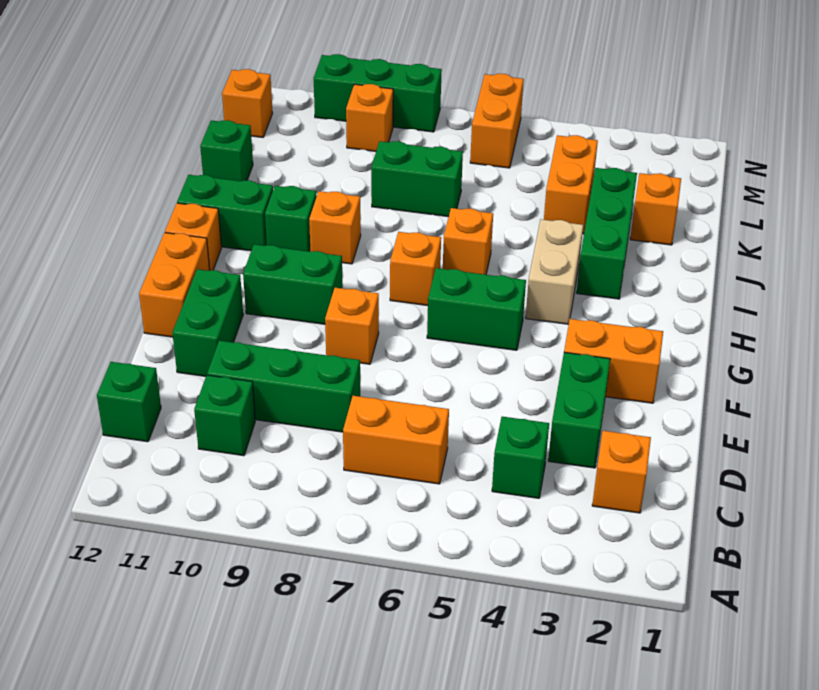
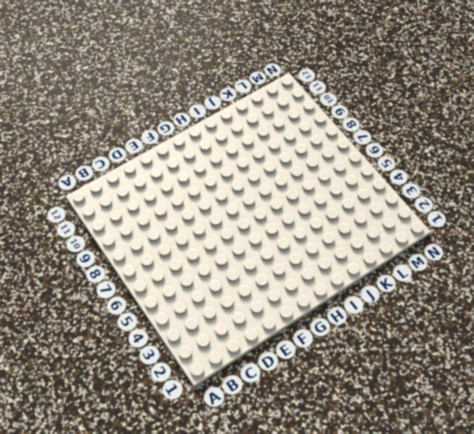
none -> orange 1x1 brick [592,431,651,513]
none -> green 1x1 brick [492,417,549,498]
none -> orange 1x2 brick [343,396,449,484]

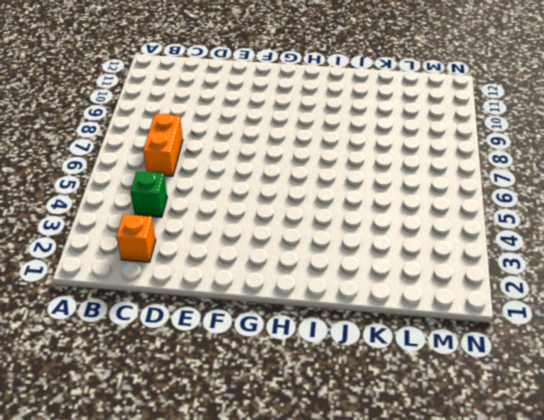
none -> green 1x1 brick [194,375,255,456]
none -> green 1x1 brick [97,362,161,442]
none -> green 1x2 brick [548,352,610,468]

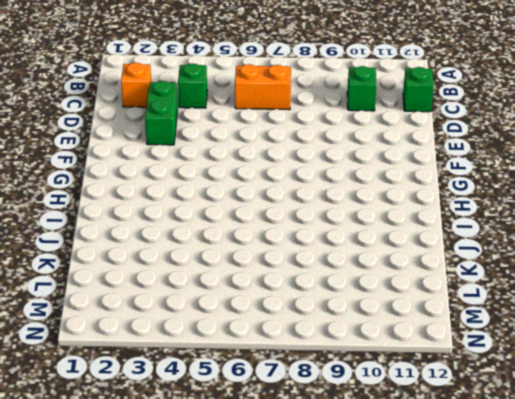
none -> green 1x3 brick [207,341,361,432]
none -> green 1x2 brick [172,269,243,376]
none -> orange 1x2 brick [564,319,663,403]

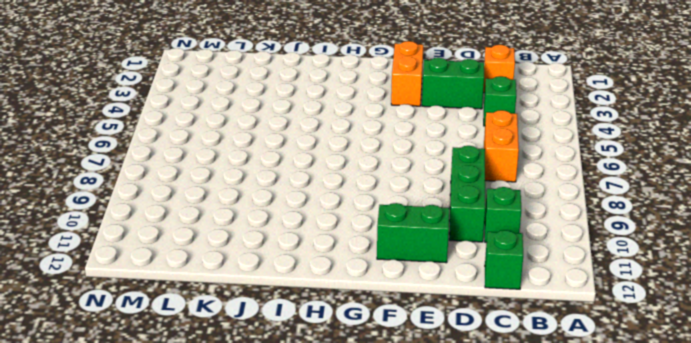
none -> orange 1x1 brick [325,288,379,364]
none -> orange 1x2 brick [139,233,210,337]
none -> green 1x2 brick [427,268,526,350]

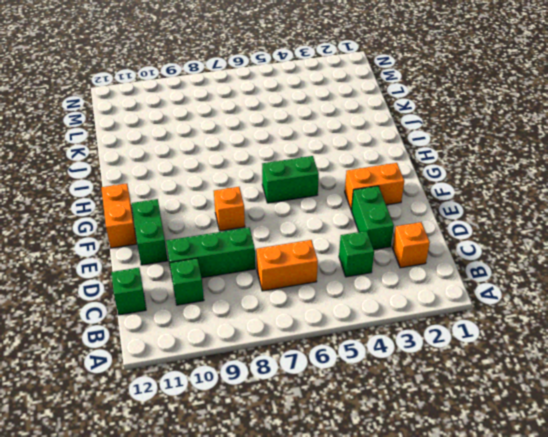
none -> green 1x2 brick [243,244,343,324]
none -> tan 1x2 brick [526,219,583,324]
none -> orange 1x1 brick [390,232,441,306]

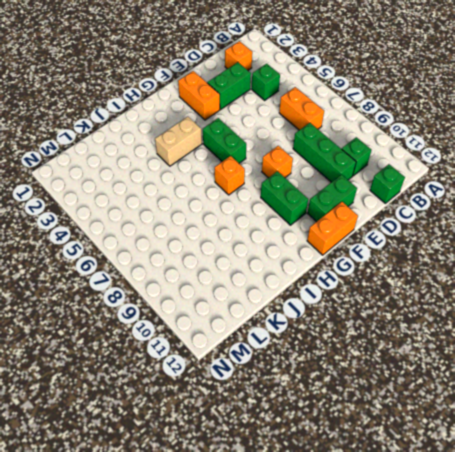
none -> orange 1x1 brick [165,203,221,270]
none -> green 1x3 brick [577,168,637,299]
none -> orange 1x1 brick [443,208,493,275]

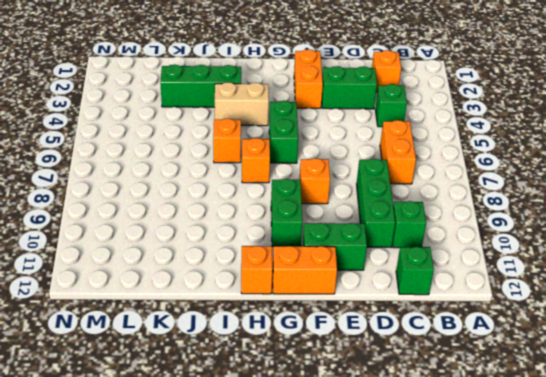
none -> orange 1x1 brick [309,191,361,264]
none -> green 1x1 brick [265,186,317,252]
none -> green 1x2 brick [177,175,273,251]

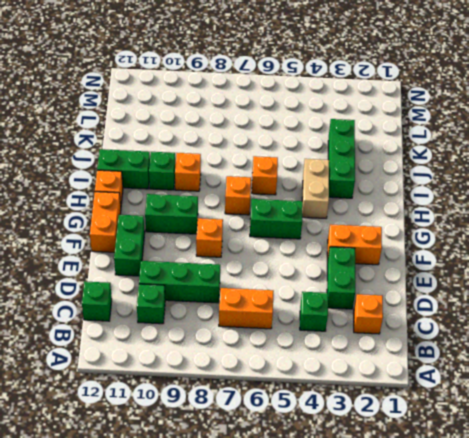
none -> orange 1x1 brick [630,173,681,245]
none -> orange 1x2 brick [544,135,598,234]
none -> green 1x2 brick [371,141,463,217]

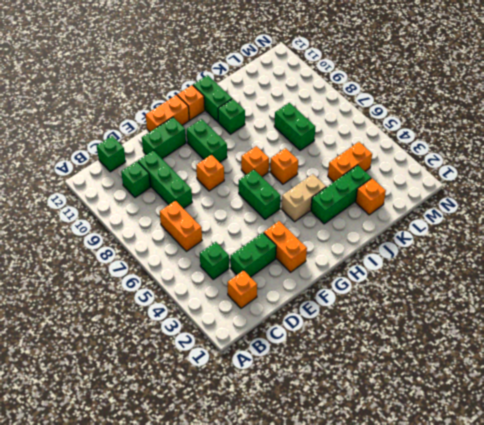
none -> orange 1x1 brick [309,191,361,264]
none -> green 1x1 brick [200,120,253,181]
none -> orange 1x2 brick [470,74,524,168]

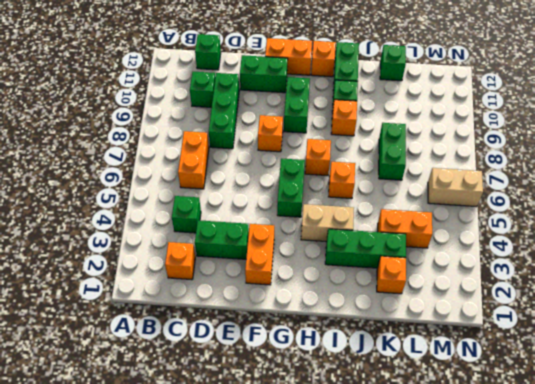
tan 1x2 brick [428,168,483,207] -> orange 1x2 brick [470,74,524,168]
none -> orange 1x1 brick [346,84,393,151]
none -> orange 1x1 brick [222,69,273,137]
none -> green 1x3 brick [314,54,442,132]

